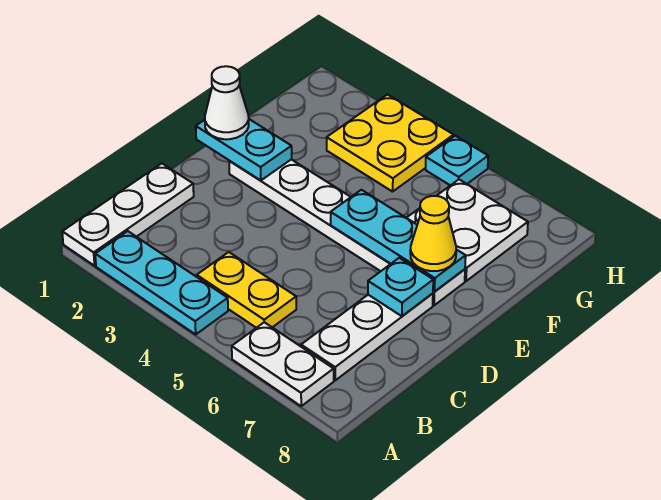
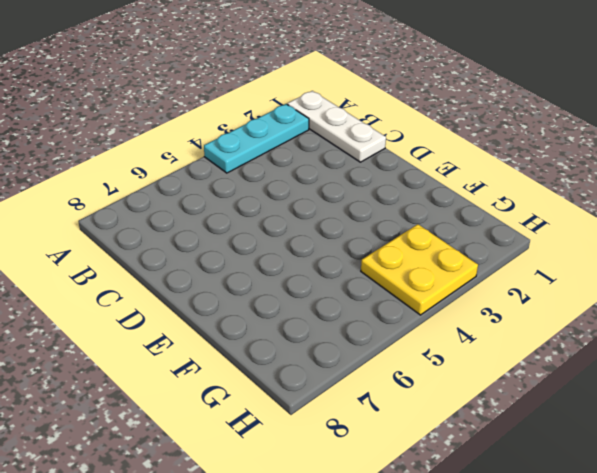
none -> white 1x2 plate [232,322,334,406]
none -> yellow 1x2 plate [197,252,296,328]
none -> white 1x3 plate [301,293,433,380]

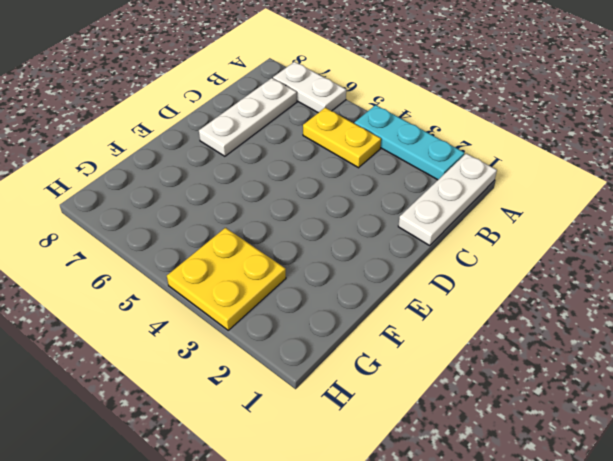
none -> white 1x6 plate [229,159,465,305]
none -> white 2x2 plate [407,180,528,281]
none -> cyan 1x1 plate [426,136,488,185]

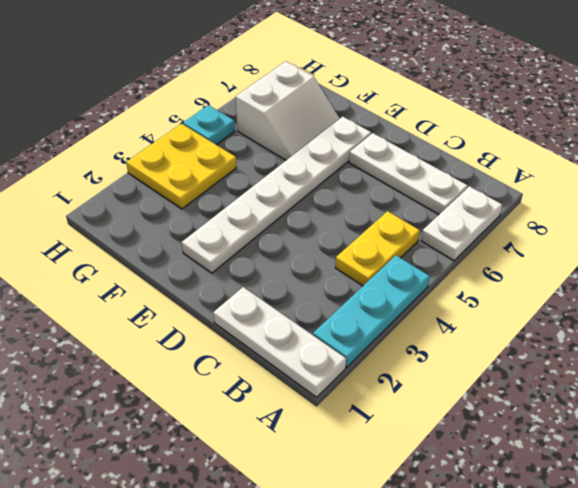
white 2x2 slope [236,61,340,160] -> white 2x2 plate [407,180,528,281]
none -> cyan 1x1 plate [368,258,433,316]
none -> cyan 1x2 plate [196,119,292,180]
none -> cyan 1x3 plate [331,190,466,292]

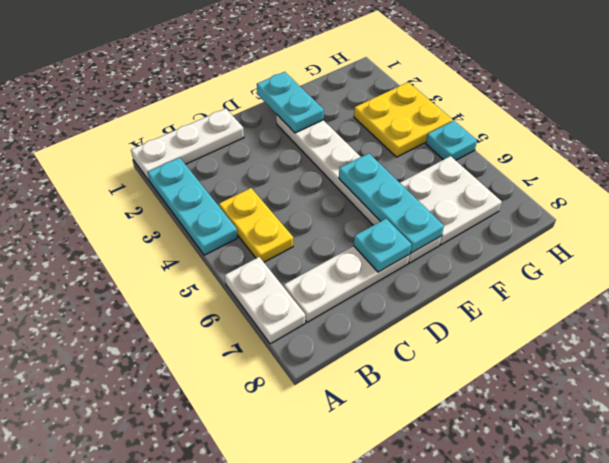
none -> white 1x1 cone [205,66,249,139]
none -> yellow 1x1 cone [410,196,456,271]

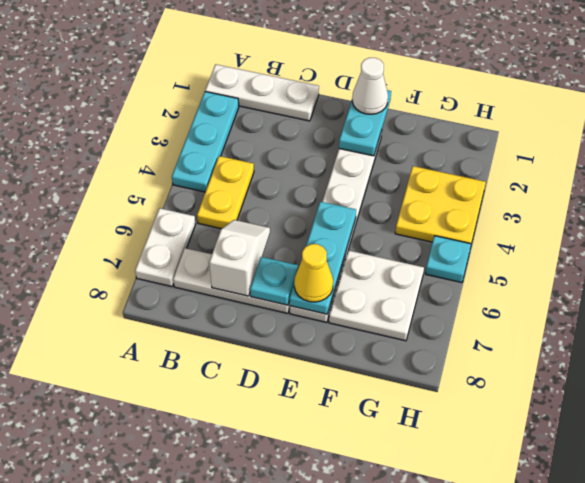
white 1x2 slope [209,220,270,296] -> none

